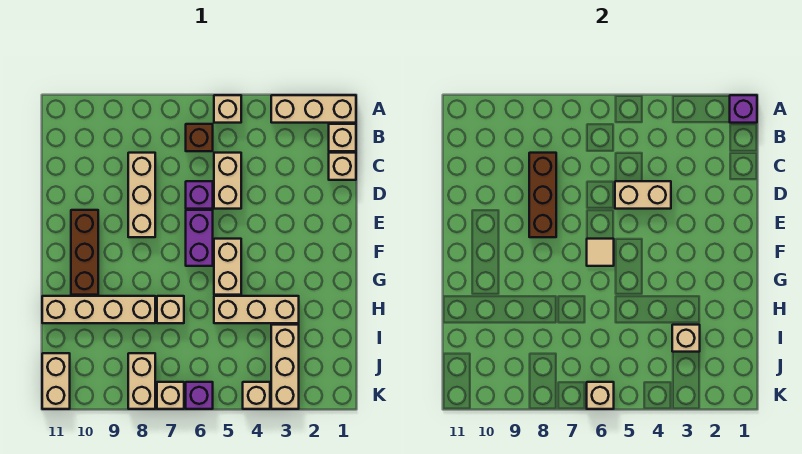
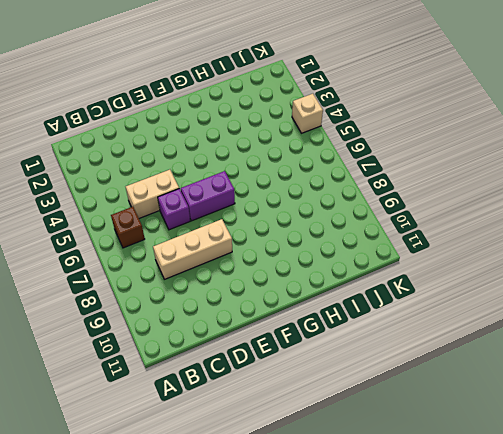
none -> tan 1x3 brick [271,95,356,123]
none -> tan 1x1 brick [214,95,241,123]
none -> tan 1x1 brick [329,124,356,151]

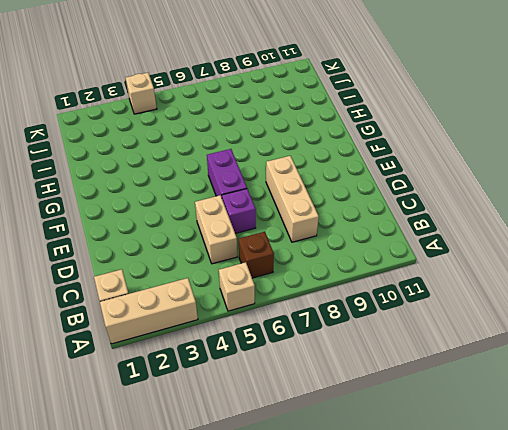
none -> tan 1x1 brick [329,153,356,180]
none -> brown 1x3 brick [71,210,98,295]
none -> tan 1x2 brick [214,239,241,295]

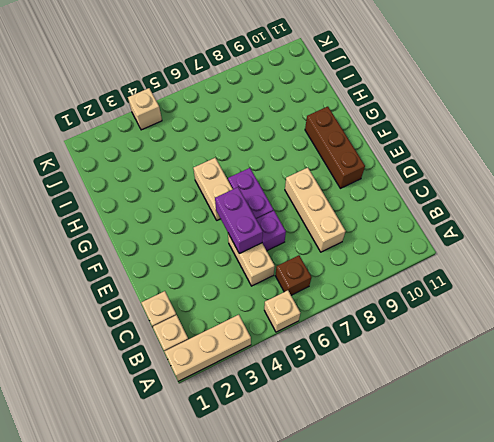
purple 1x2 brick [215,187,263,253] -> tan 1x2 brick [615,181,671,209]
none -> tan 1x3 brick [214,296,299,323]
none -> tan 1x1 brick [157,296,184,323]
none -> tan 1x4 brick [42,296,155,323]

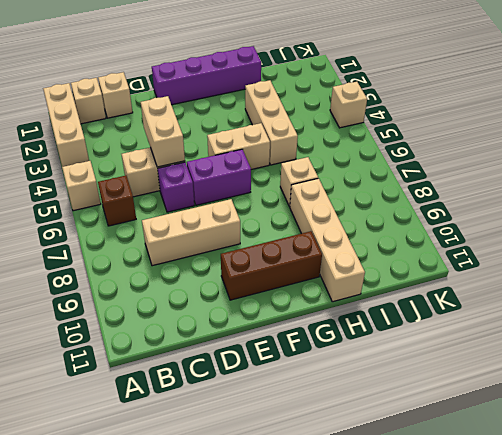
purple 1x4 brick [152,46,261,105] -> none
none -> tan 1x3 brick [271,325,299,409]
none -> tan 1x2 brick [128,353,155,409]
none -> tan 1x2 brick [42,353,70,409]

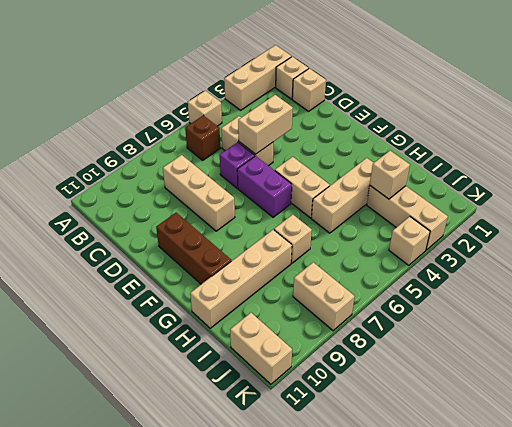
none -> purple 1x1 brick [186,382,213,409]
none -> tan 1x1 brick [157,382,184,409]
none -> purple 1x1 brick [730,95,757,123]

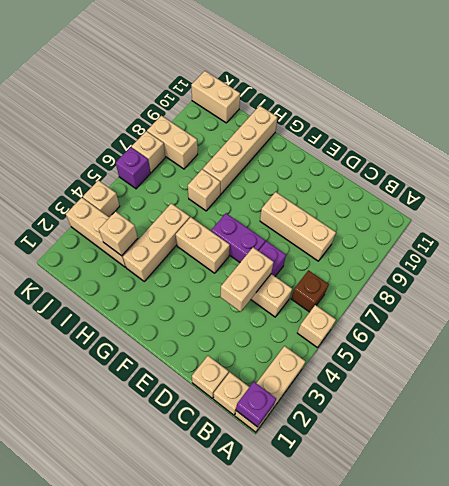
none -> brown 1x3 brick [71,210,98,295]
none -> brown 1x3 brick [529,153,556,237]
none -> tan 1x1 tile [587,239,614,266]

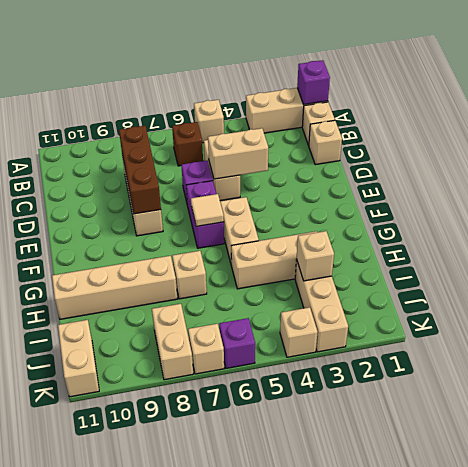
none -> brown 1x3 brick [71,210,98,295]
none -> tan 1x1 brick [587,382,614,409]

